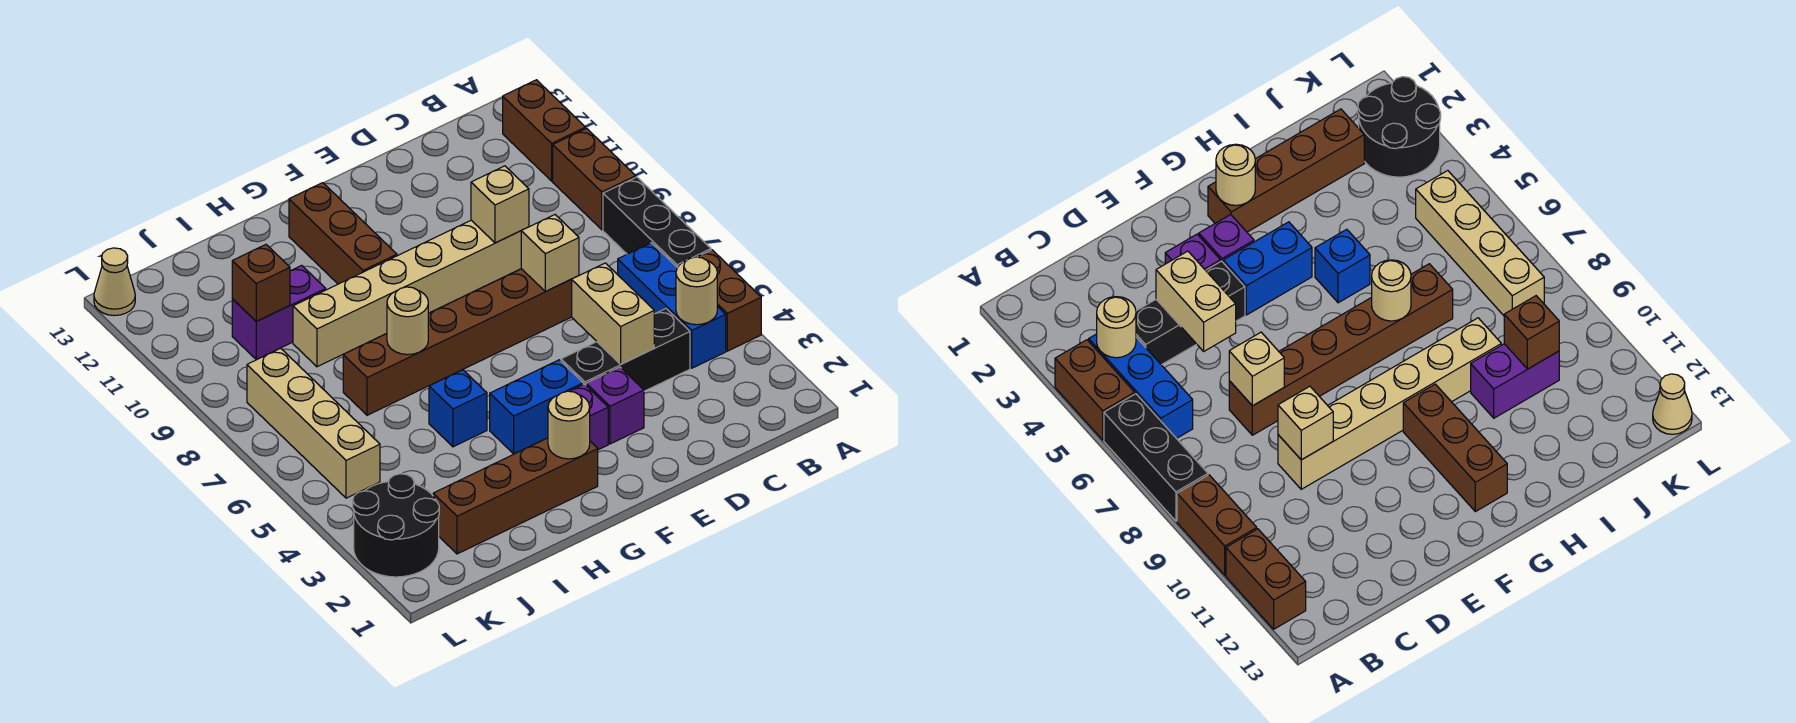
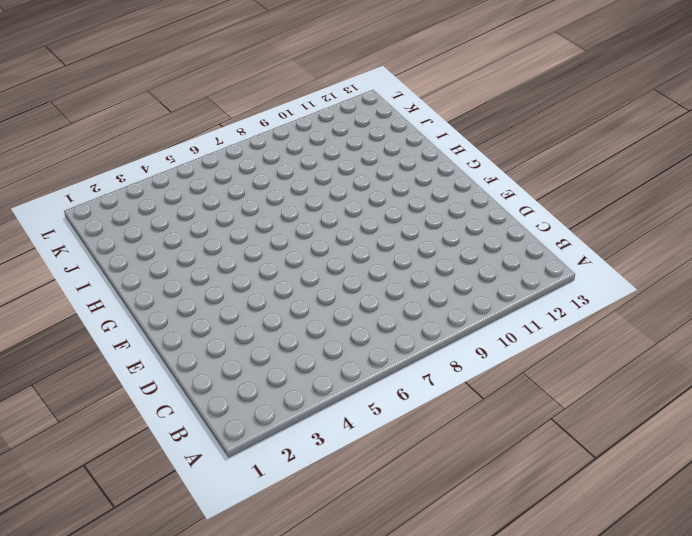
none -> brown 1x2 brick [698,250,761,351]
none -> black 1x3 brick [603,177,711,268]
none -> brown 1x2 brick [553,128,636,230]

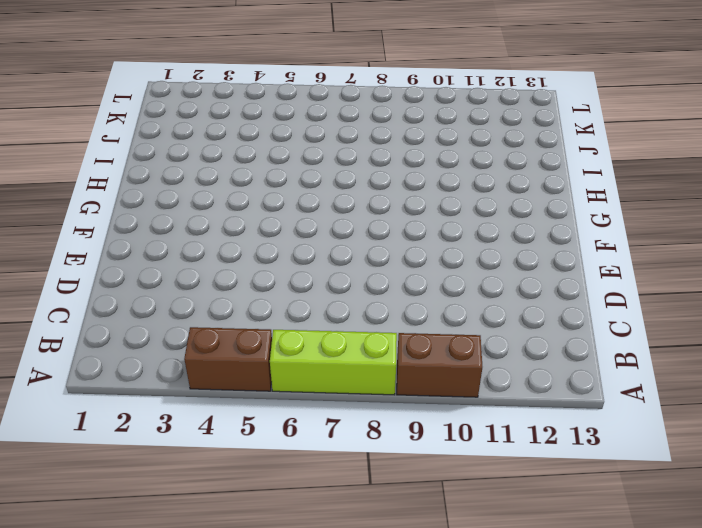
lime 1x3 brick [270,330,397,395] -> black 1x3 brick [603,177,711,268]
none -> brown 1x2 brick [503,80,585,181]
none -> blue 1x3 brick [618,243,726,368]
none -> black 1x3 brick [561,309,690,391]

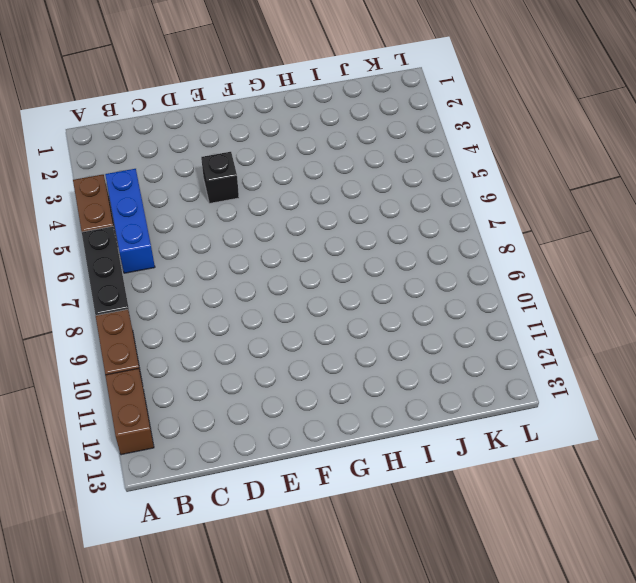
black 1x1 brick [201,152,239,203] -> black 1x3 brick [561,309,690,391]
none -> brown 1x6 brick [343,269,572,415]
none -> tan 1x6 brick [293,220,522,367]
none -> purple 1x1 brick [586,367,644,444]

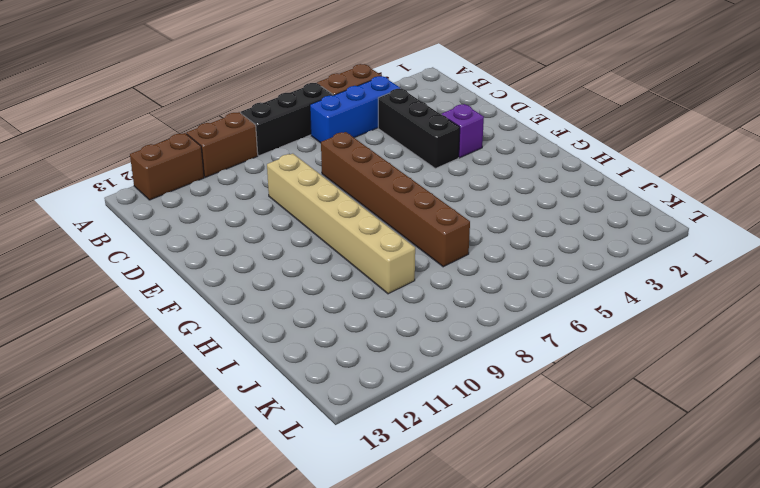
none -> purple 1x1 brick [570,384,608,450]
none -> blue 1x2 brick [490,360,583,454]
none -> brown 1x4 brick [433,438,598,554]

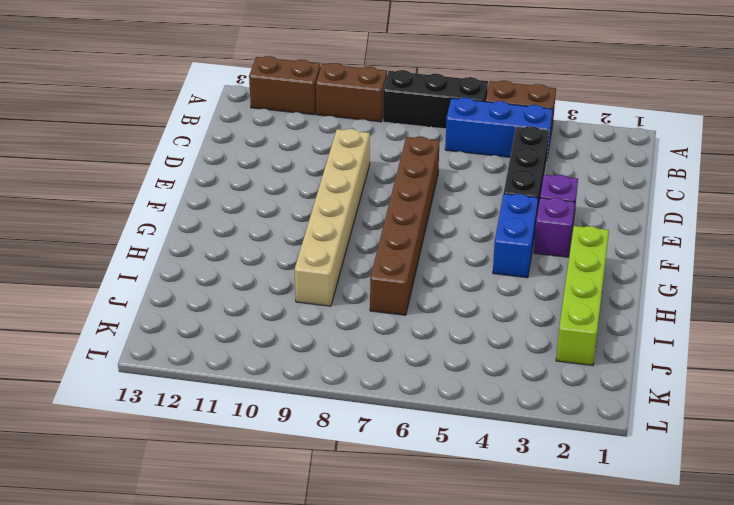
lime 1x4 brick [556,226,609,366] -> brown 1x4 brick [433,438,598,554]
none -> brown 1x3 brick [289,183,397,284]
none -> blue 1x1 brick [429,370,487,447]
none -> purple 1x2 brick [232,265,326,360]

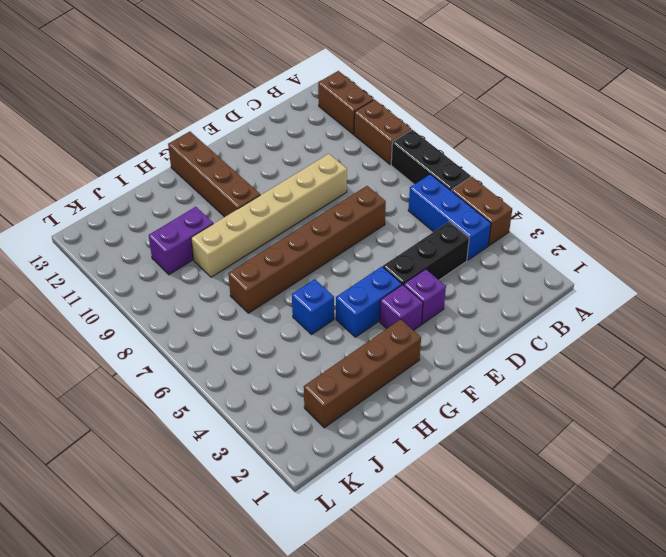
brown 1x4 brick [168,132,260,217] -> brown 1x3 brick [289,183,397,284]
none -> black 2x2 round brick [353,474,439,577]
none -> tan 1x4 brick [247,348,380,498]
none -> tan 1x1 cone [94,248,135,316]

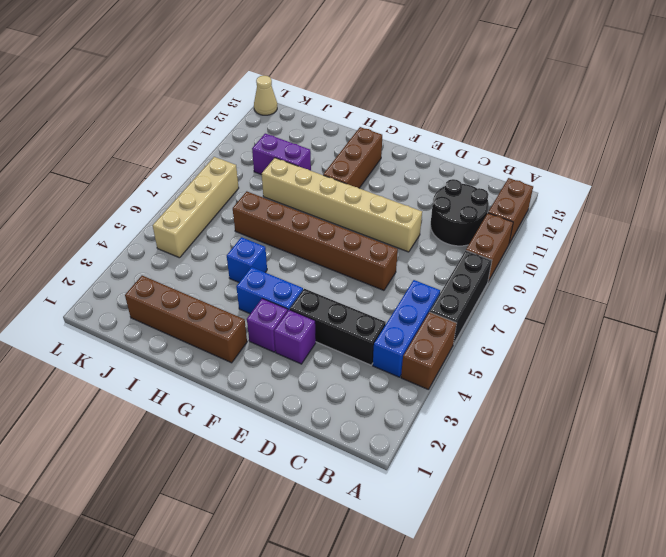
black 2x2 round brick [431,179,489,246] -> black 2x2 round brick moved to [353,474,439,577]
none -> tan 1x1 round brick [676,257,717,325]
none -> tan 1x2 brick [572,263,654,364]
none -> tan 1x1 brick [521,215,579,291]

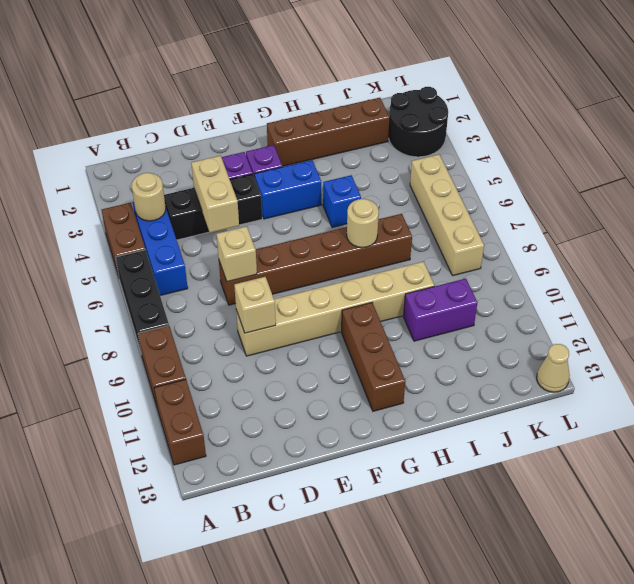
none -> tan 1x1 round brick [548,391,590,459]
none -> brown 1x1 brick [232,245,290,321]

